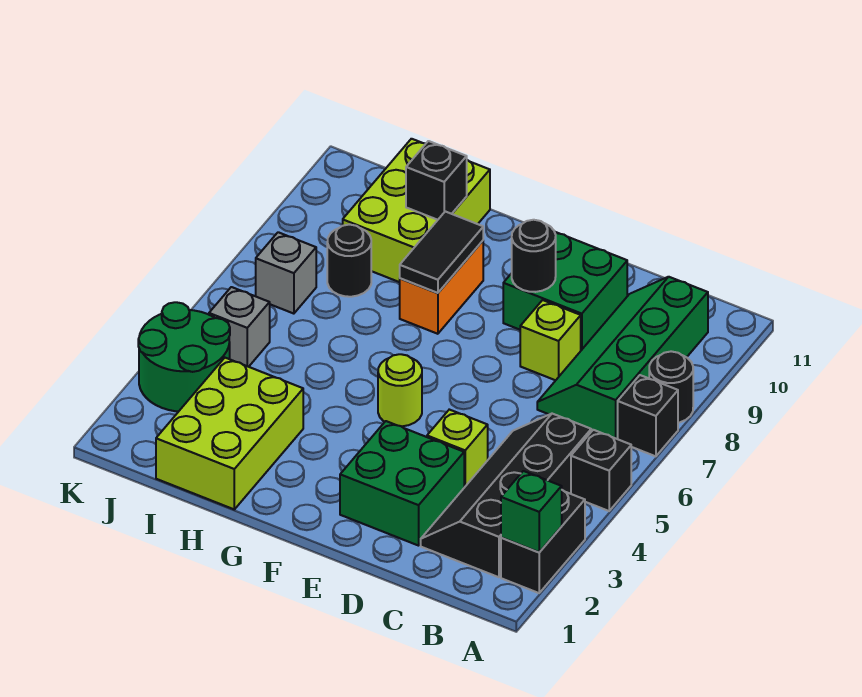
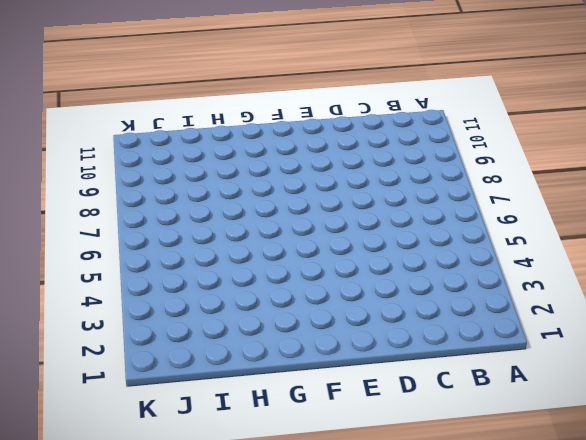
none -> black 1x2 brick [501,490,585,593]
none -> black 1x1 brick [571,430,631,511]
none -> black 1x1 brick [618,375,678,456]

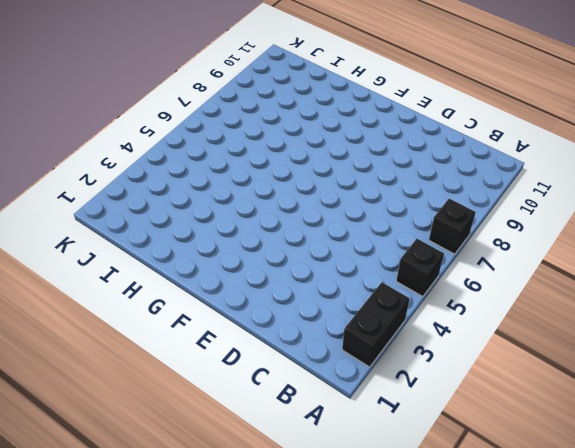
none -> black 1x1 round brick [649,351,693,423]
none -> black 2x4 slope [421,414,591,577]
none -> green 2x4 slope [537,277,708,439]

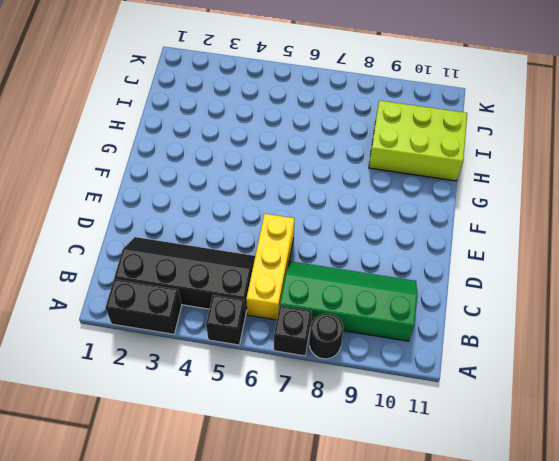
yellow 1x3 brick [246,214,294,320] -> none
none -> green 2x2 brick [340,421,464,546]
none -> lime 1x1 brick [427,410,488,487]
none -> lime 1x1 brick [520,300,581,380]

